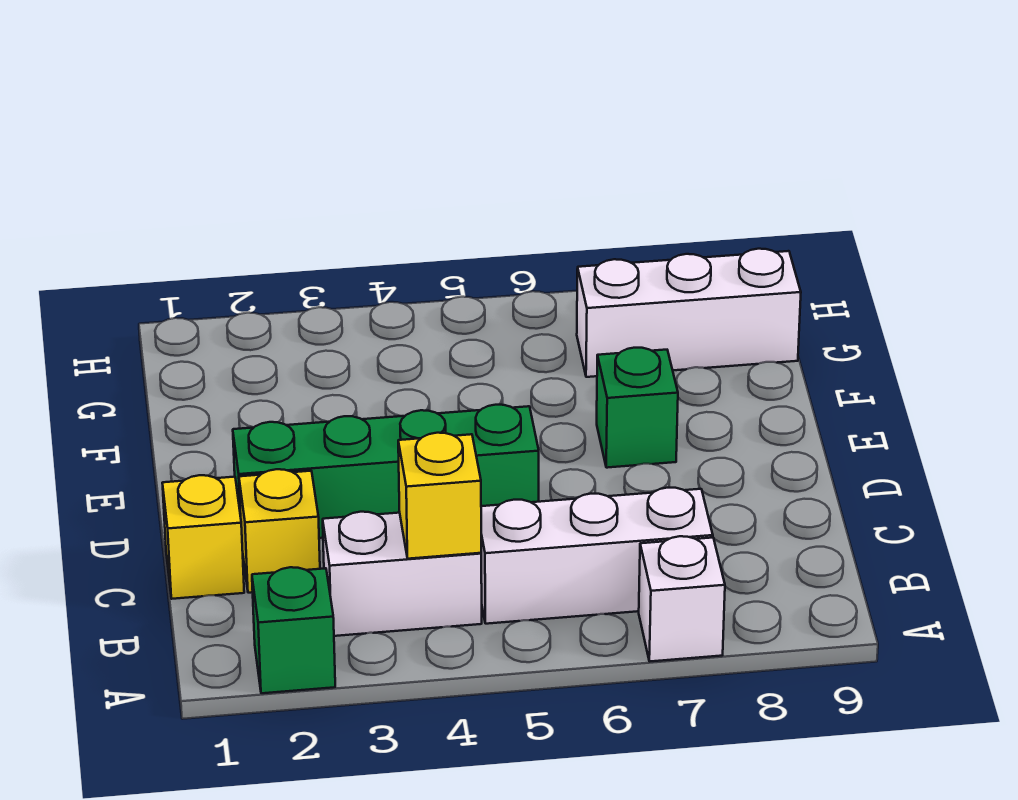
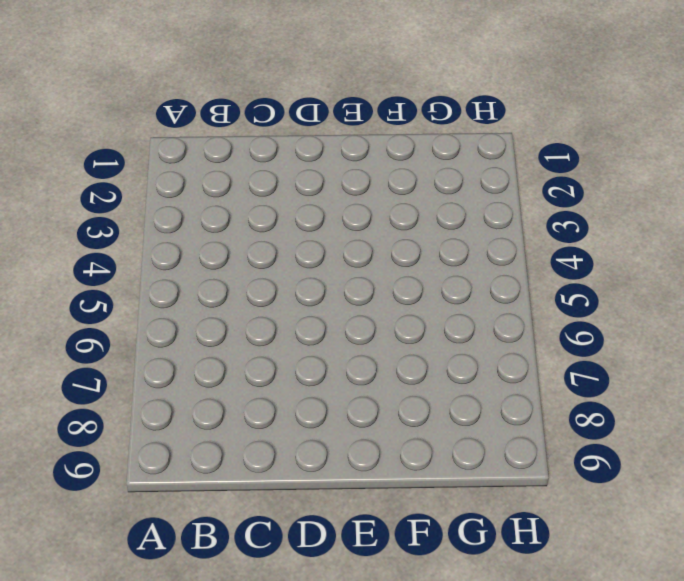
none -> green 1x1 brick [252,567,335,693]
none -> white 1x1 brick [639,536,725,661]

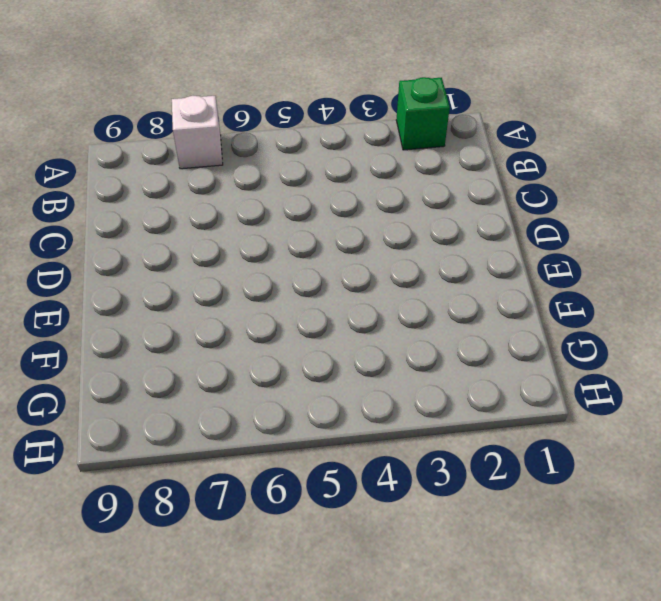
none -> white 1x2 brick [323,512,482,636]
none -> white 1x3 brick [481,488,713,624]

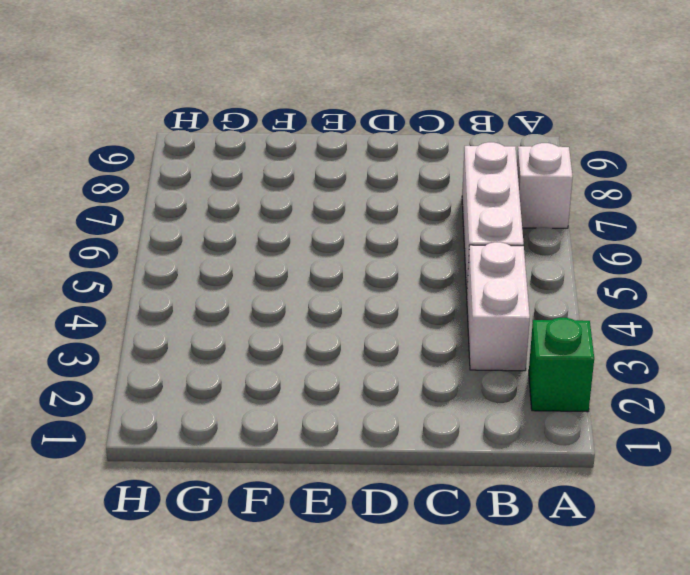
none -> yellow 1x1 brick [162,475,244,599]
none -> yellow 1x1 brick [239,469,320,593]

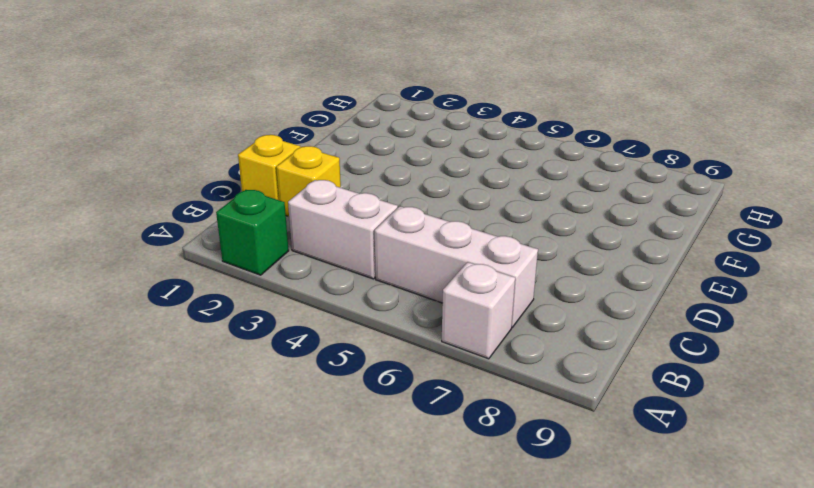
none -> green 1x4 brick [233,405,539,538]
none -> green 1x1 brick [597,348,678,468]

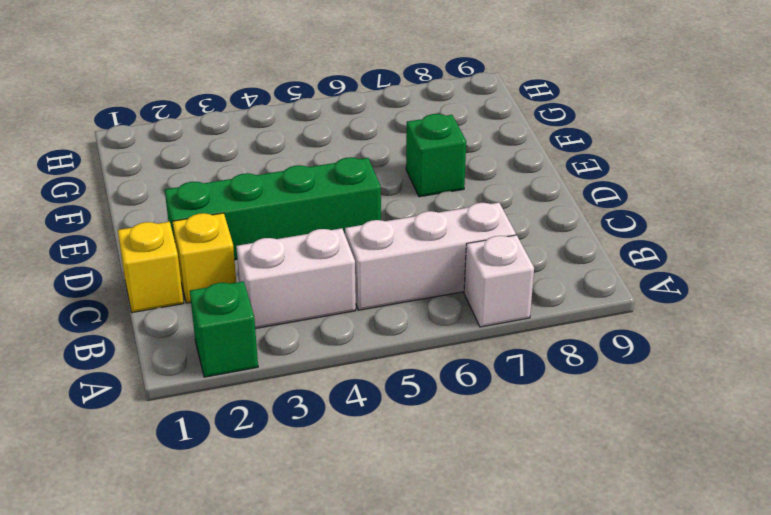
none -> white 1x3 brick [577,249,801,377]
none -> yellow 1x1 brick [398,433,481,559]

